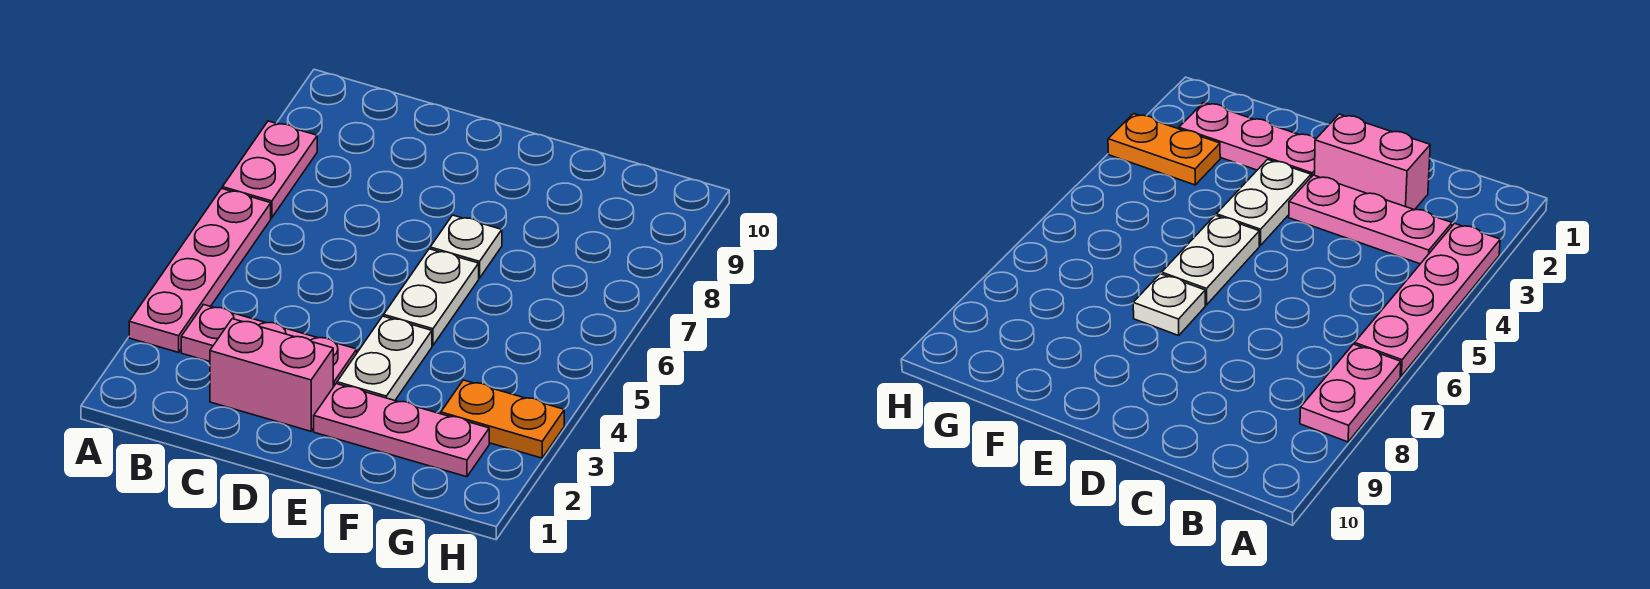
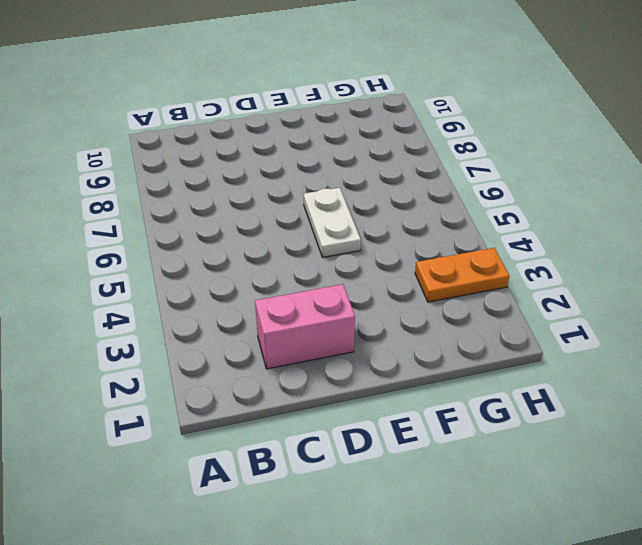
none -> pink 1x4 plate [129,188,271,352]
none -> pink 1x2 plate [222,121,317,218]

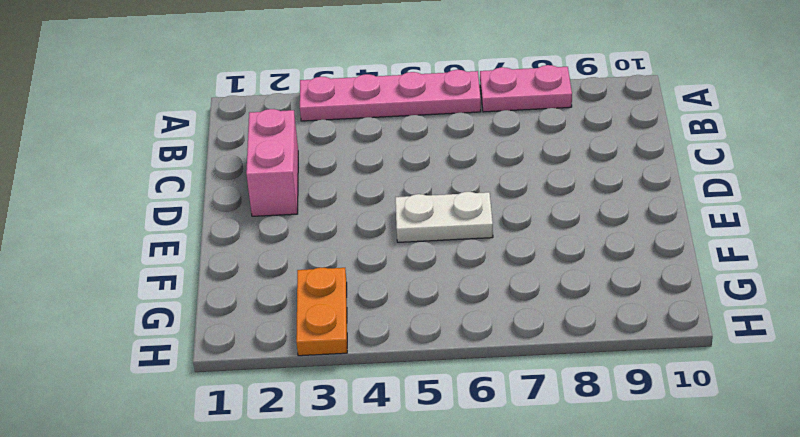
none -> pink 1x3 plate [181,305,357,387]
none -> pink 1x3 plate [314,384,489,477]

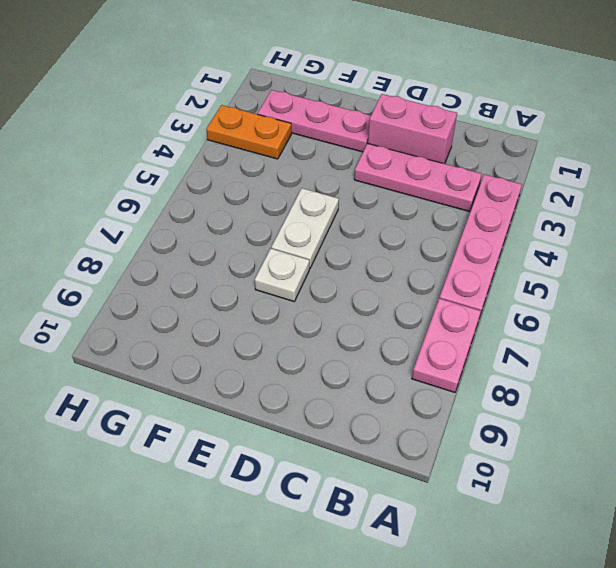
none -> white 1x2 plate [337,316,432,400]

